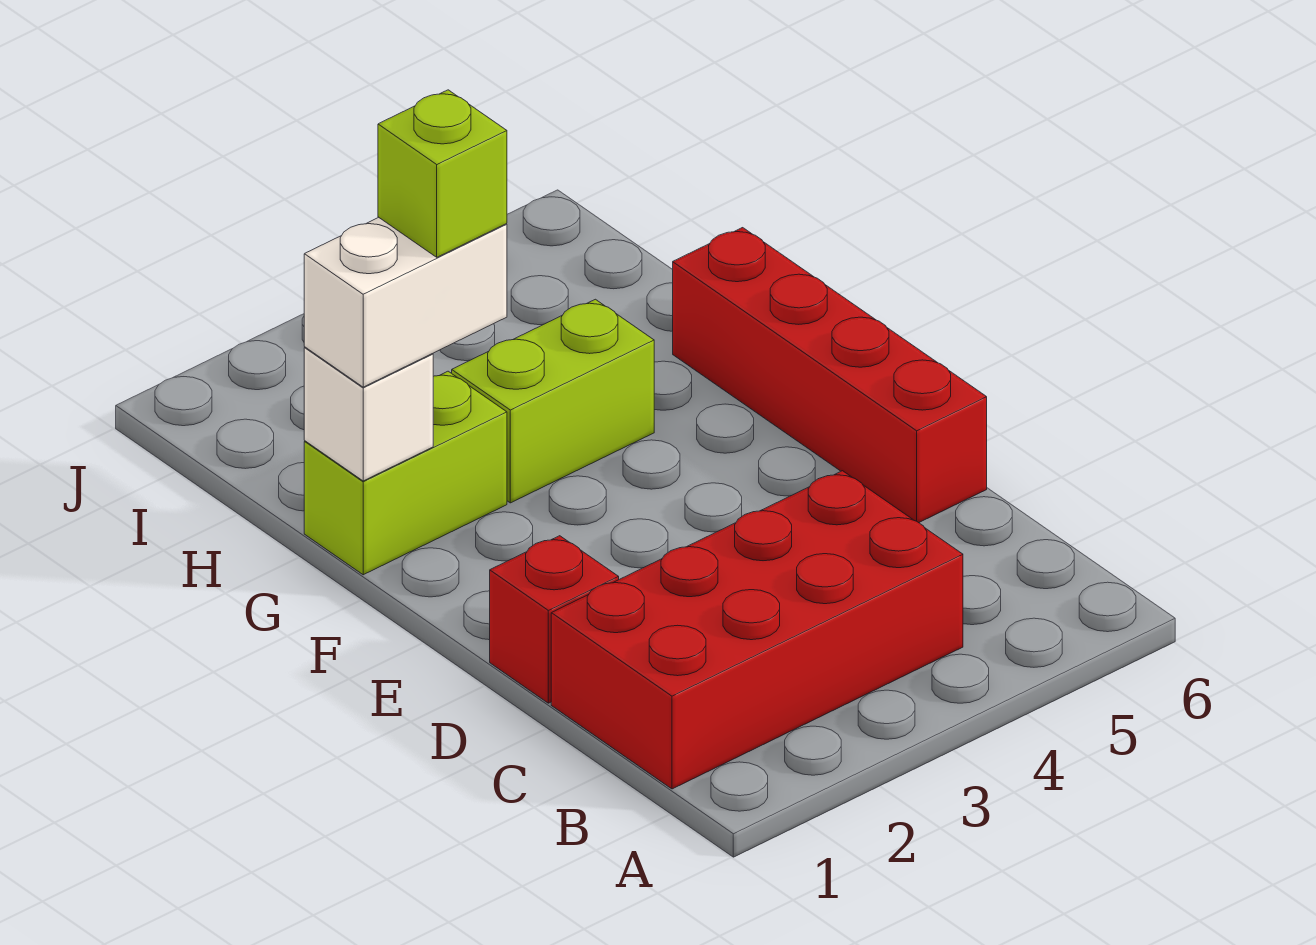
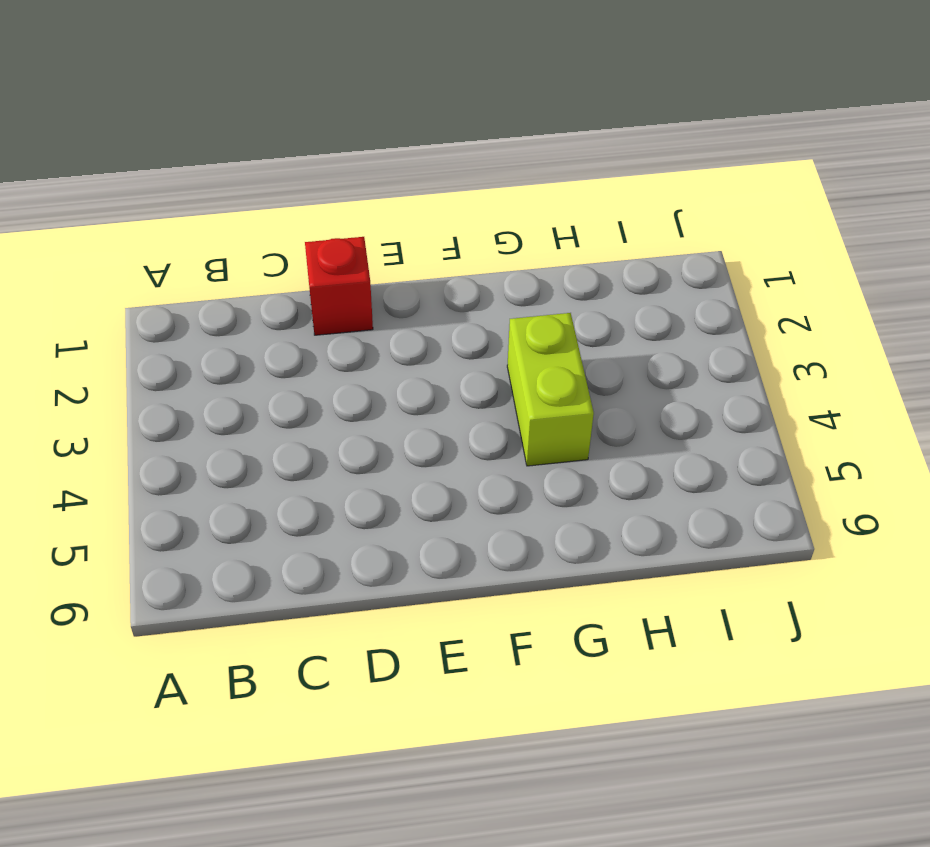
none -> red 2x4 brick [551,471,963,789]
none -> red 1x4 brick [673,228,987,523]

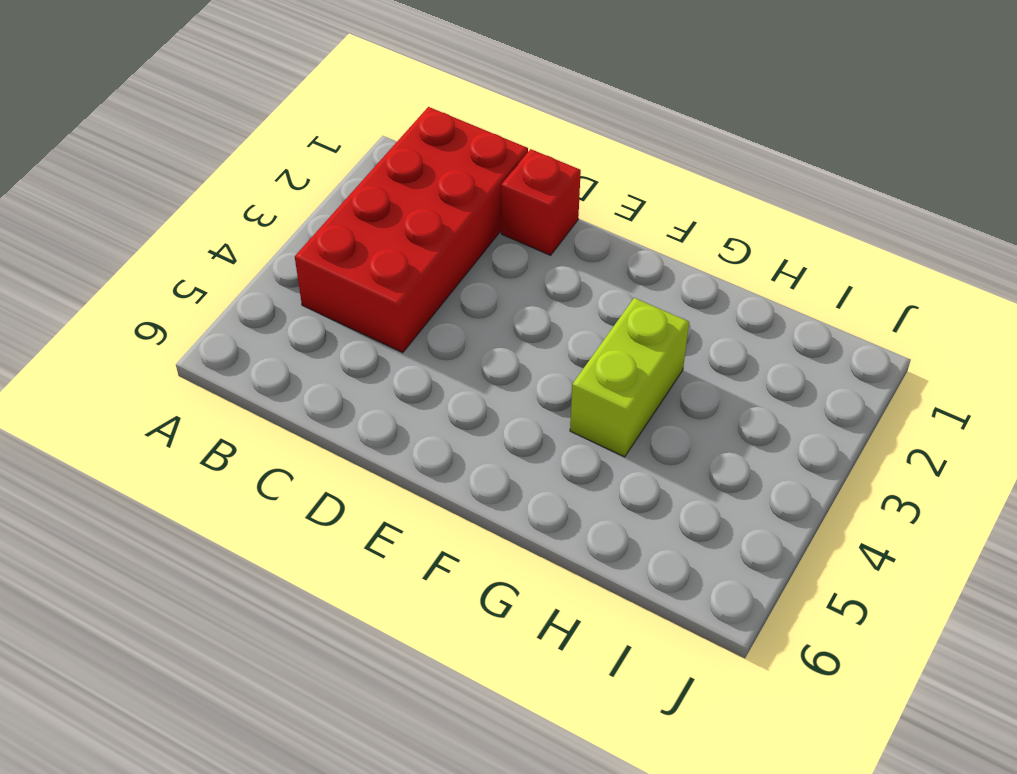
none -> red 1x4 brick [673,228,987,523]
none -> lime 1x2 brick [304,371,507,575]

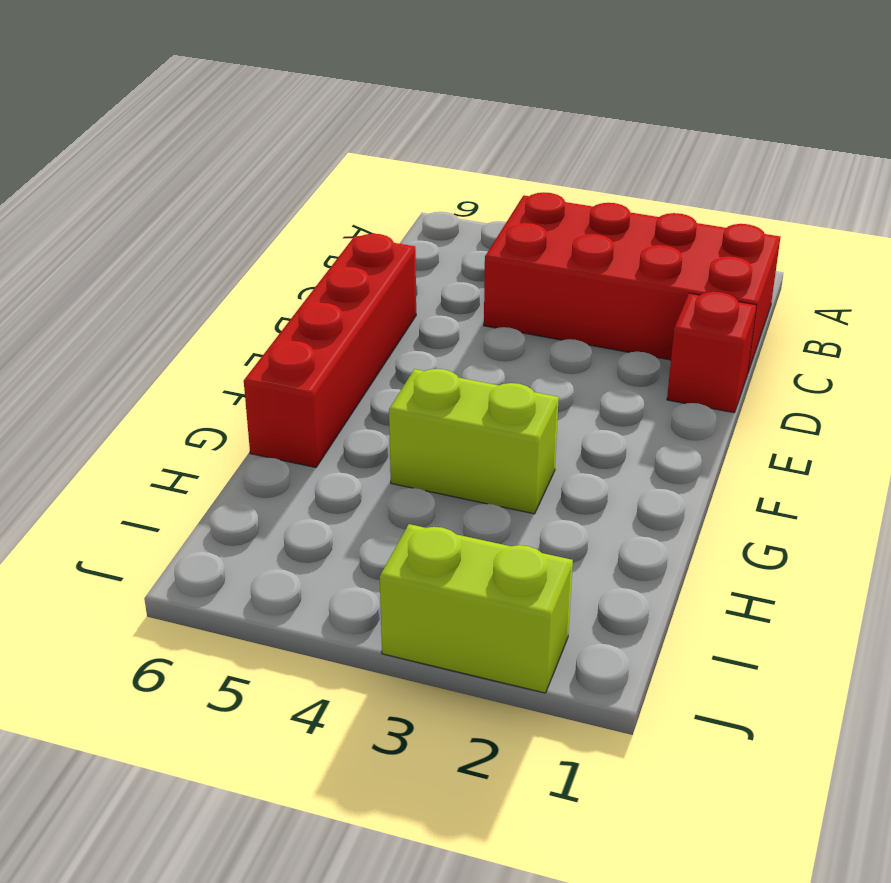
lime 1x2 brick [380,524,573,693] -> lime 1x2 brick moved to [304,371,507,575]
none -> white 1x1 brick [304,347,433,481]
none -> white 1x2 brick [304,218,507,387]

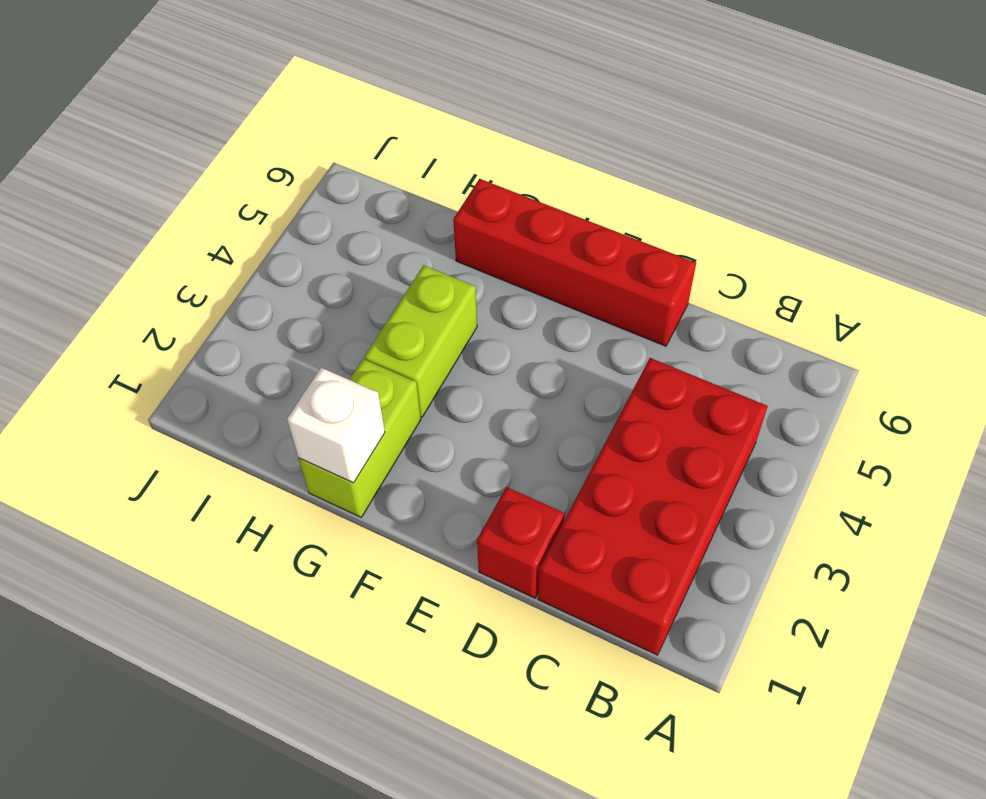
none -> white 1x2 brick [304,218,507,387]
none -> lime 1x1 brick [378,90,507,257]

